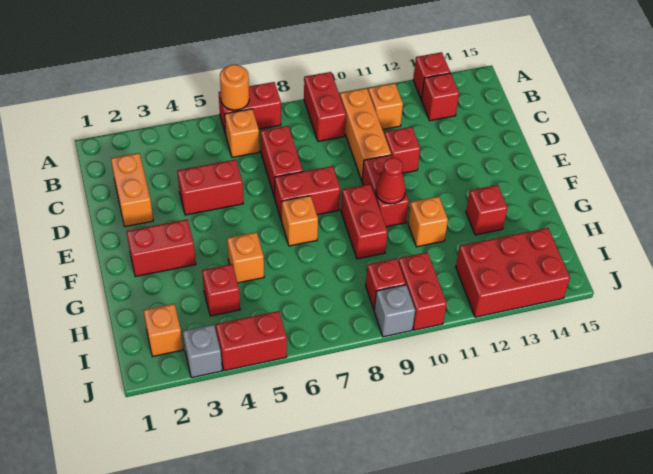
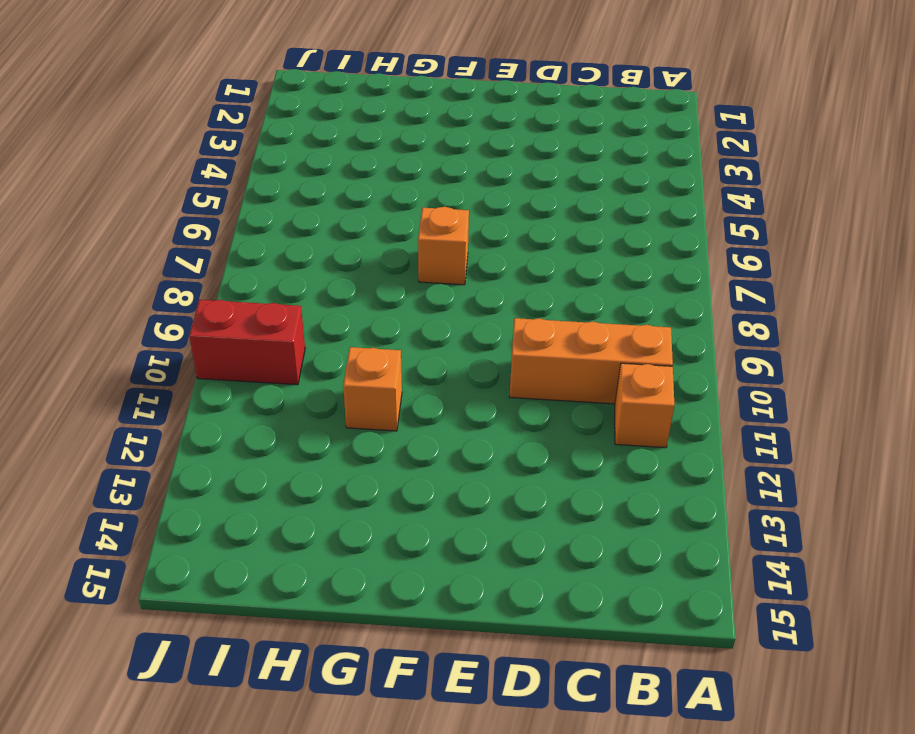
none -> red 1x2 brick [219,82,281,135]
none -> red 1x2 brick [304,72,346,141]
none -> red 1x1 brick [413,52,450,100]

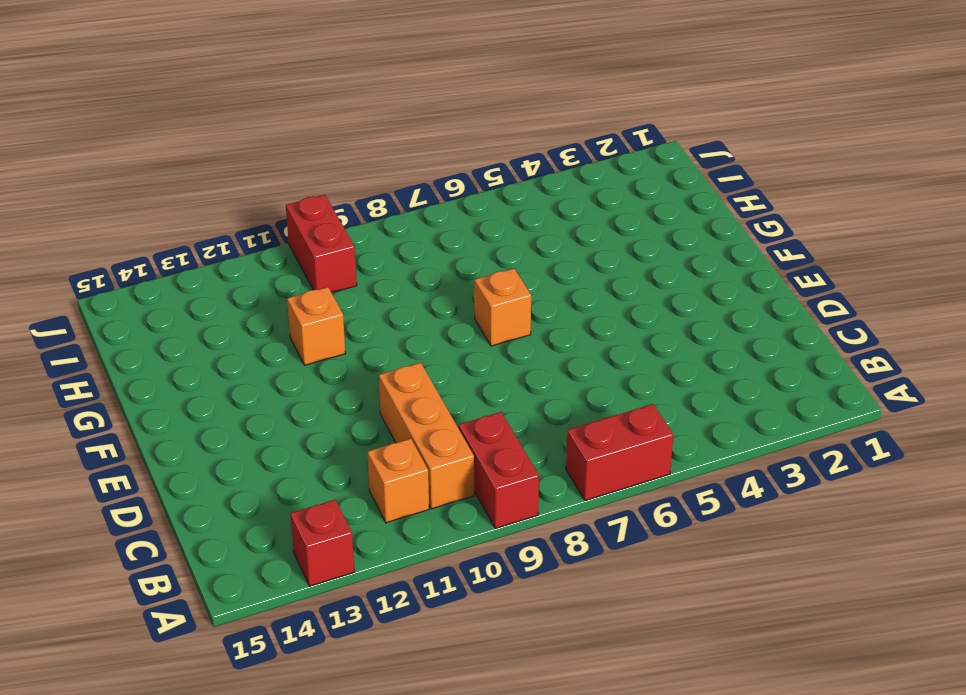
none -> orange 1x1 brick [225,109,259,157]
none -> red 1x1 brick [421,73,459,121]
none -> orange 1x2 brick [111,153,153,227]

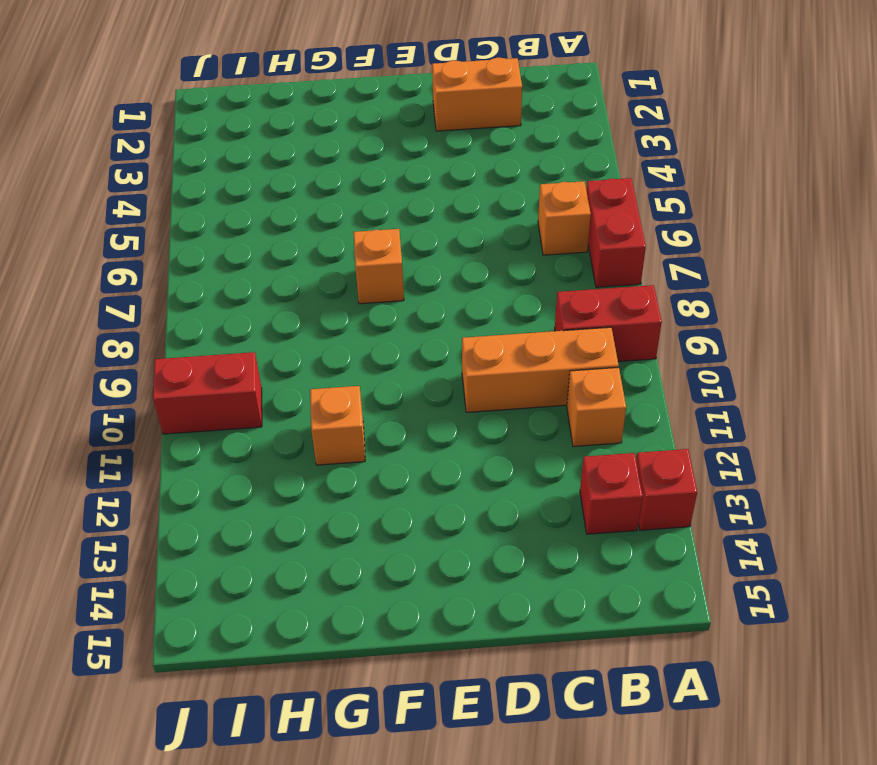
none -> red 1x2 brick [261,126,303,198]
none -> red 1x2 brick [177,160,243,215]
none -> red 1x1 brick [384,127,420,173]

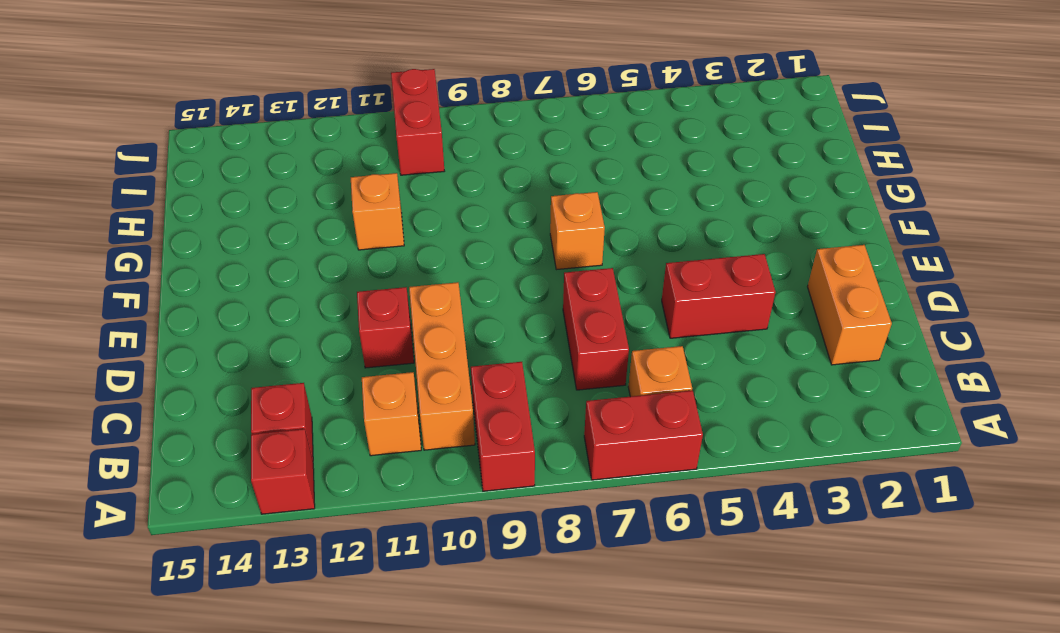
none -> red 1x2 brick [275,166,340,221]
none -> red 1x2 brick [362,155,409,227]
none -> red 1x2 brick [126,219,196,277]

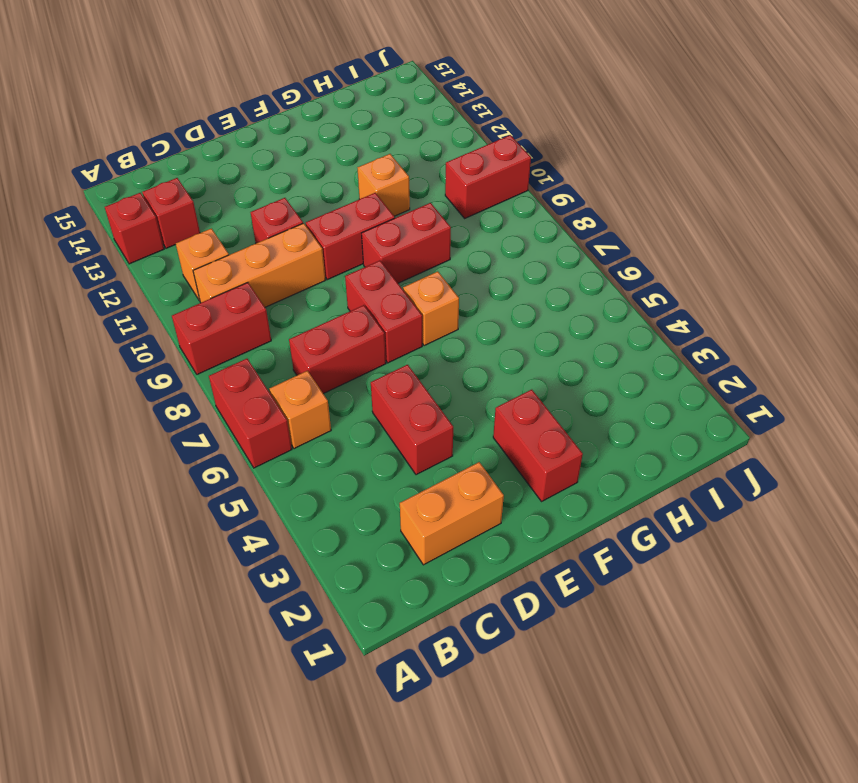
none -> orange 1x1 brick [227,232,264,283]
none -> red 1x1 brick [466,185,507,235]
none -> red 1x1 brick [202,264,240,316]

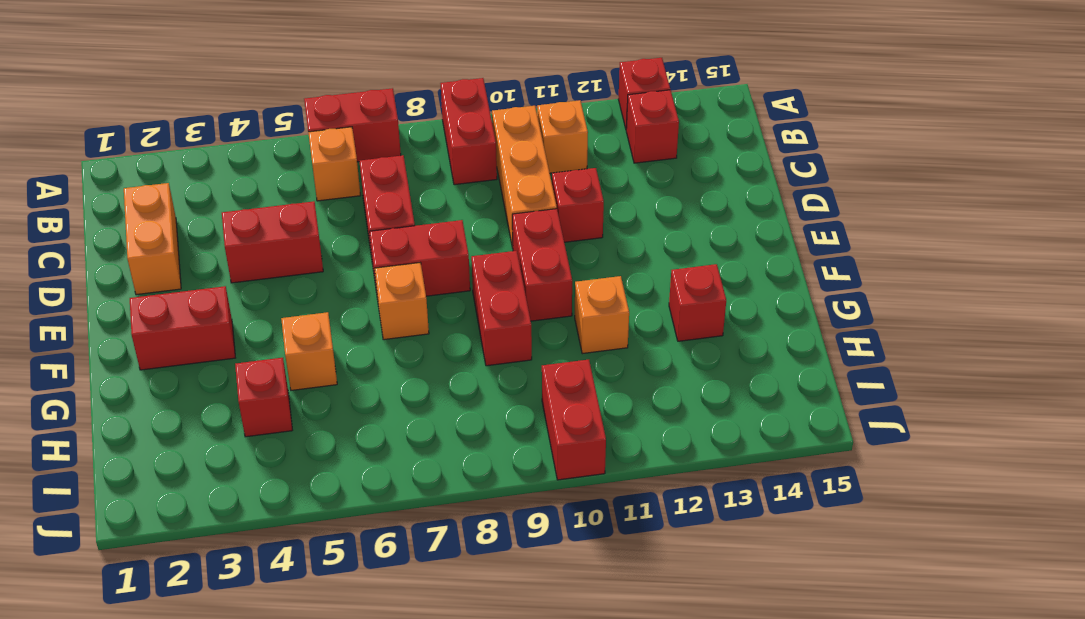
none -> orange 1x1 brick [143,304,183,356]
none -> red 1x1 brick [366,259,406,309]
none -> red 2x3 brick [456,228,570,317]

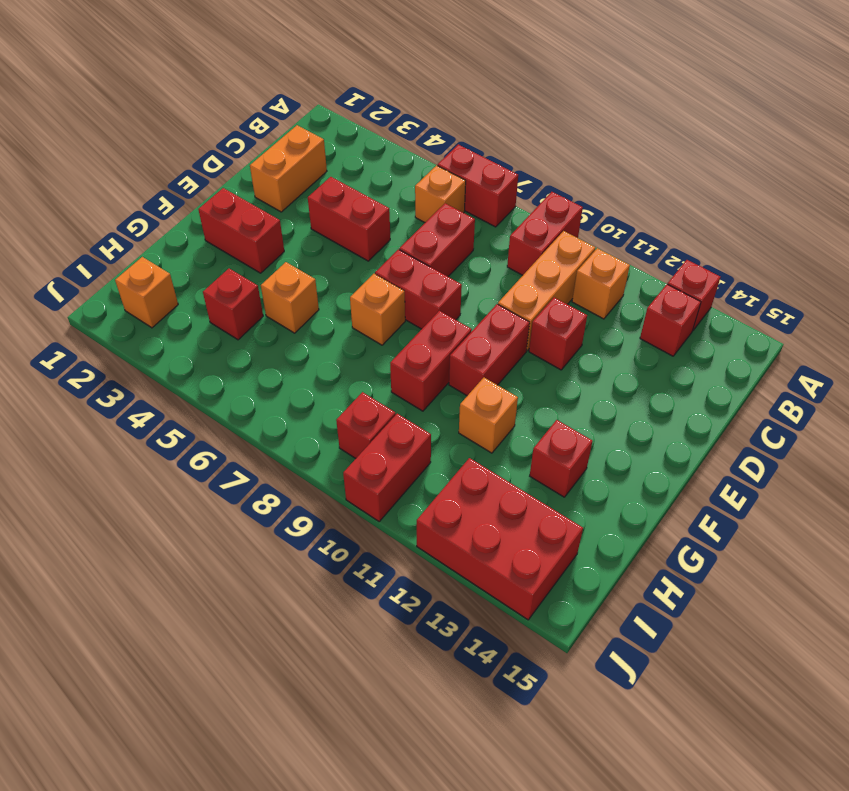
none -> grey 1x1 brick [183,324,222,378]
none -> red 1x2 brick [216,311,287,371]
none -> grey 1x1 brick [374,285,415,337]

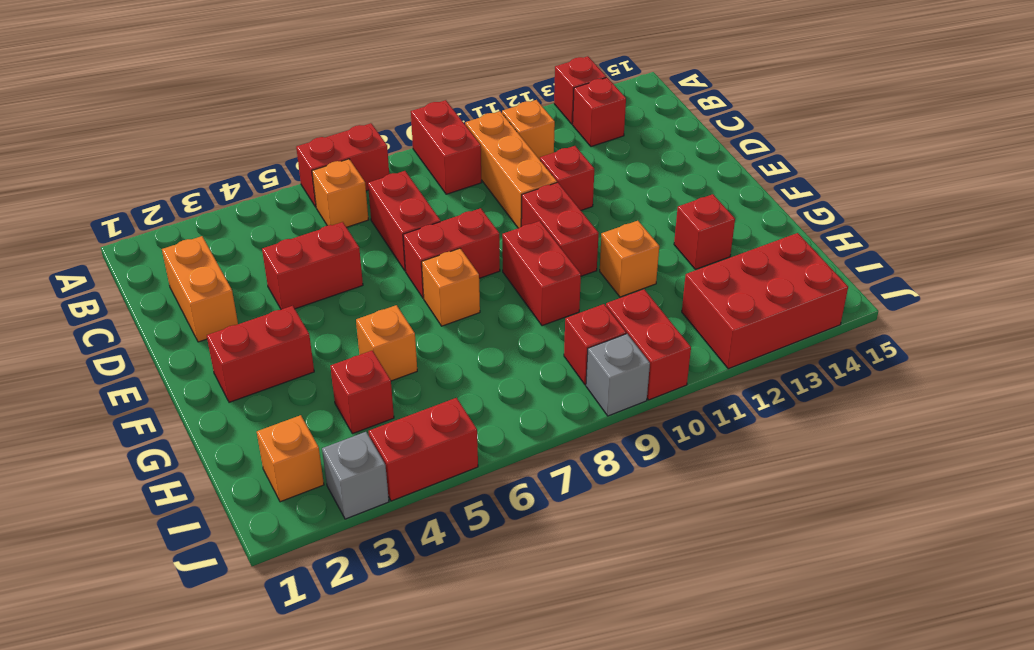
none -> orange 1x1 round brick [220,65,249,110]
none -> red 1x1 cone [376,158,406,204]

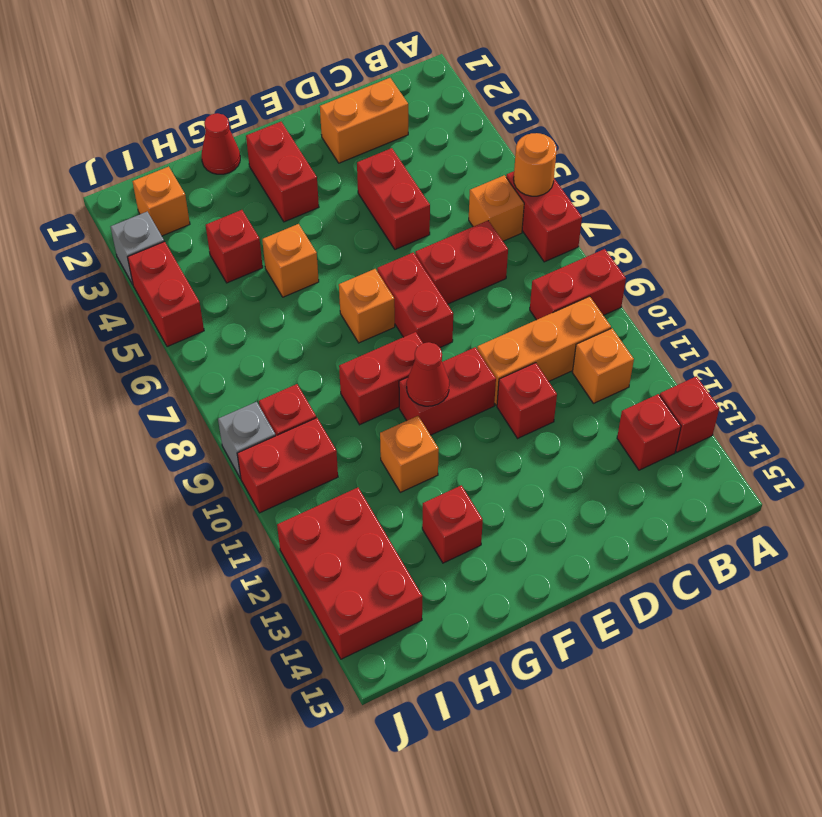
red 1x1 cone [202,113,240,174] -> none

